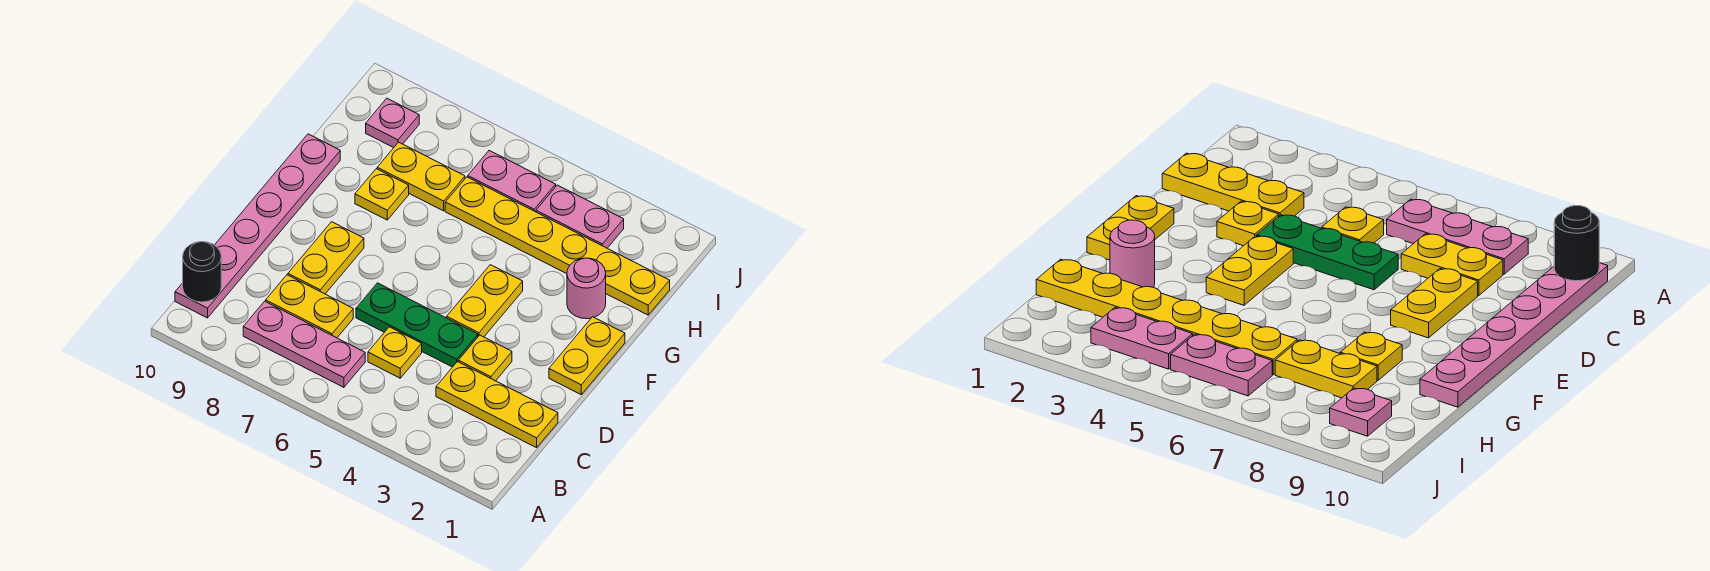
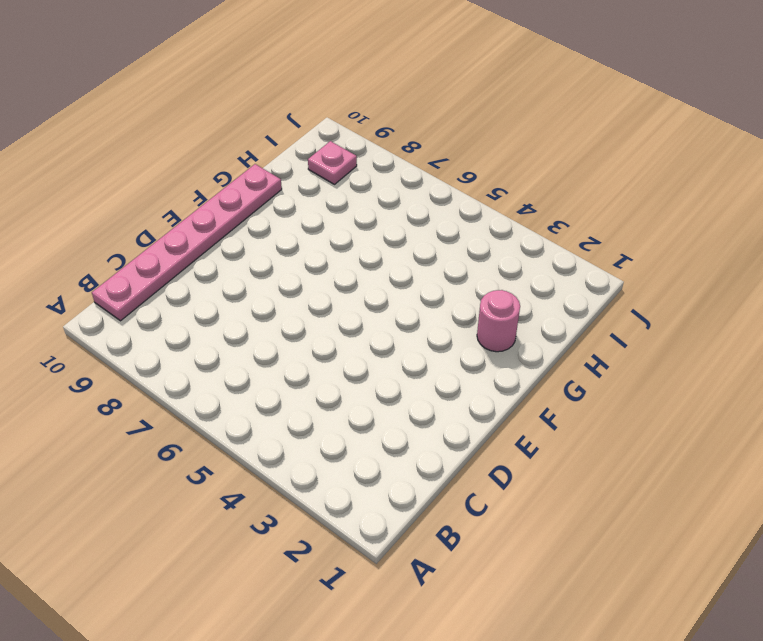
none -> pink 1x3 plate [243,301,365,387]
none -> yellow 1x3 plate [436,362,558,448]
none -> yellow 1x1 plate [368,327,422,378]

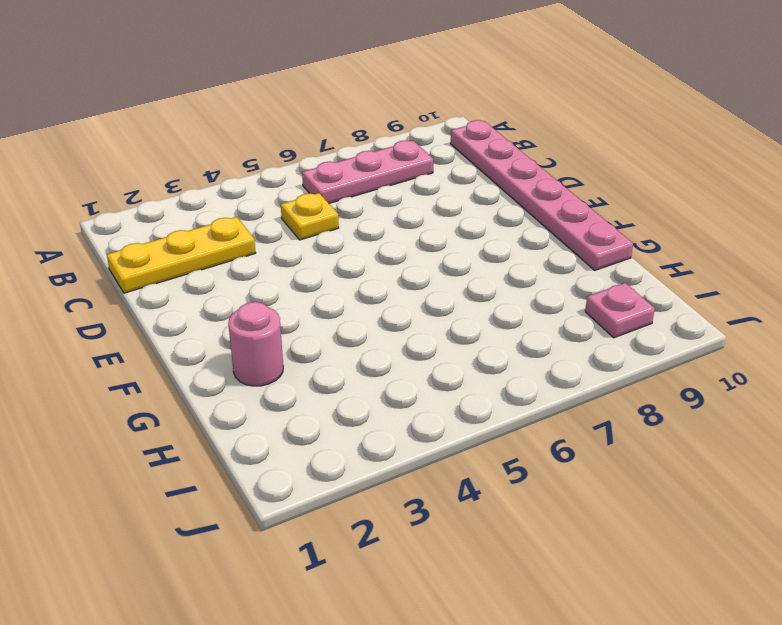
none -> yellow 1x2 plate [266,275,353,338]
none -> yellow 1x1 plate [458,335,512,381]
none -> green 1x3 plate [356,283,478,367]

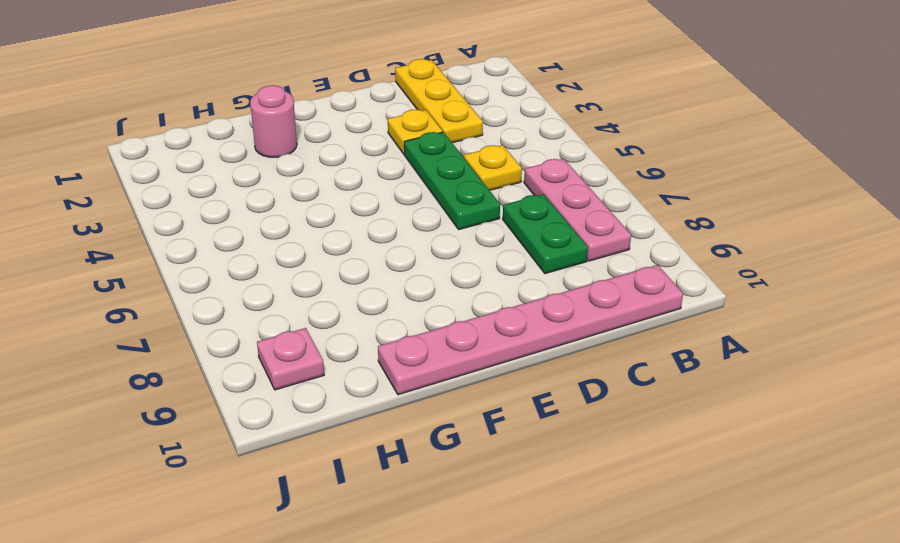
green 1x2 plate [503,194,588,274] -> yellow 1x2 plate [266,275,353,338]
none -> yellow 1x2 plate [288,222,364,294]
none -> yellow 1x2 plate [549,317,625,394]
none -> yellow 1x2 plate [447,265,523,337]

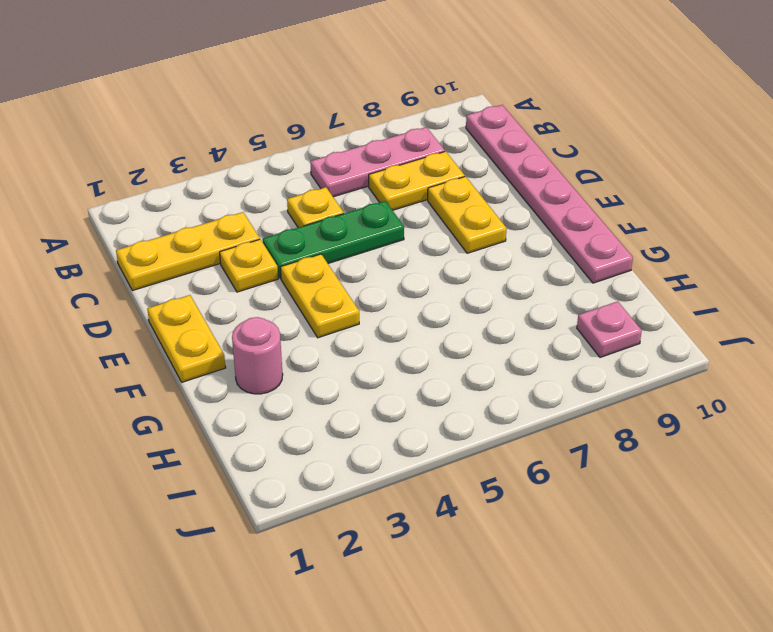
none -> yellow 1x1 plate [355,169,409,220]
none -> yellow 1x6 plate [445,177,670,315]
none -> yellow 1x2 plate [377,142,465,211]

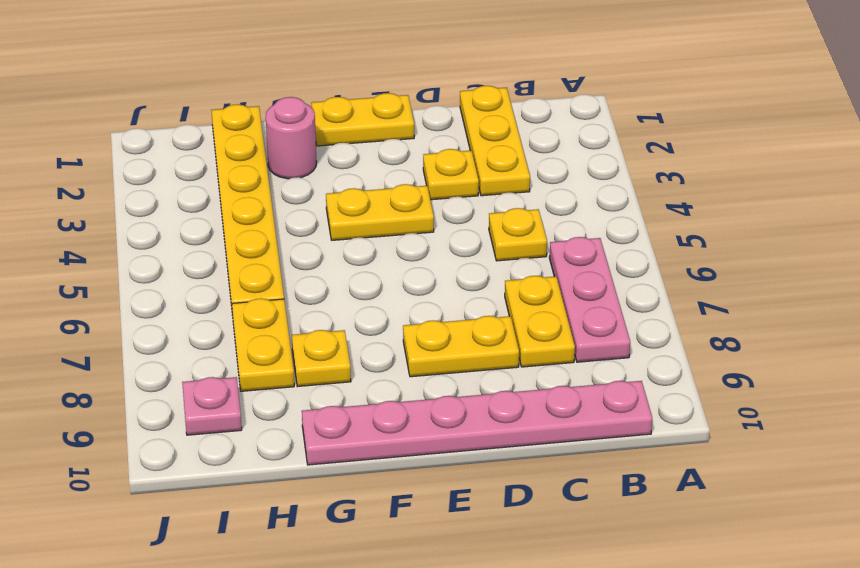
none -> green 1x3 plate [356,283,478,367]
none -> pink 1x2 plate [536,185,624,248]
none -> pink 1x2 plate [468,151,556,212]

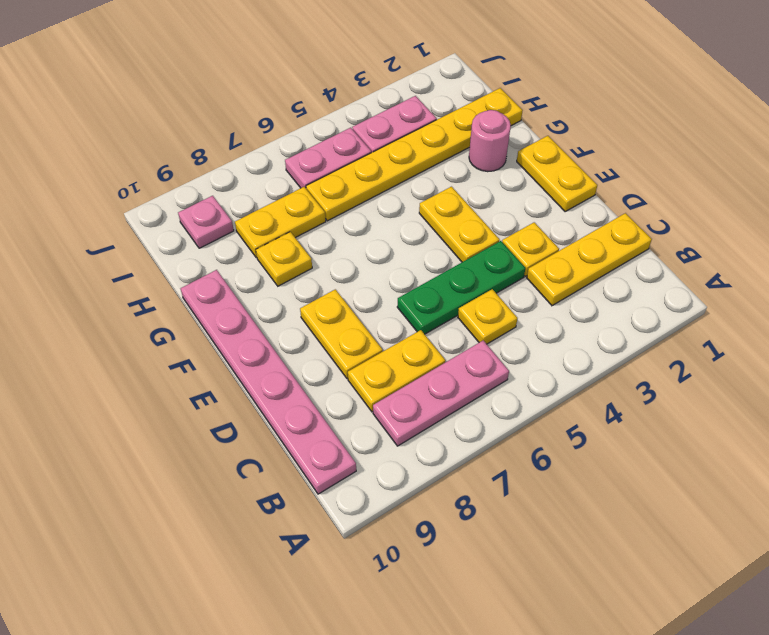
none -> black 1x1 round brick [183,242,221,302]

